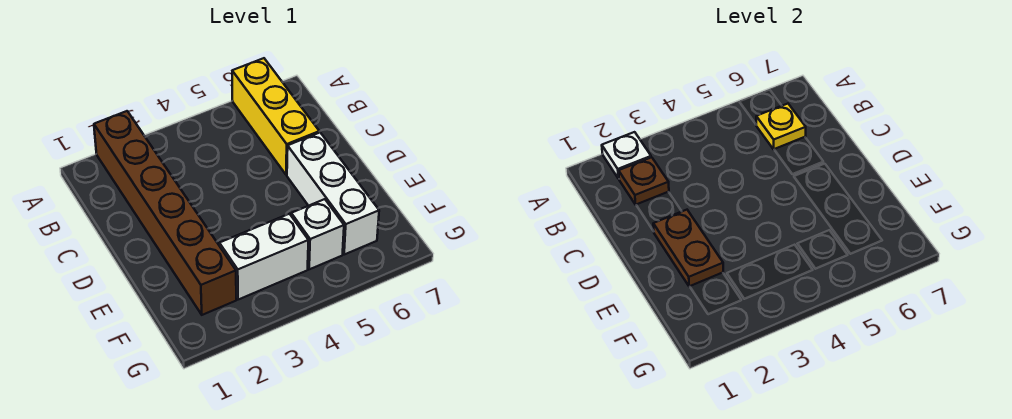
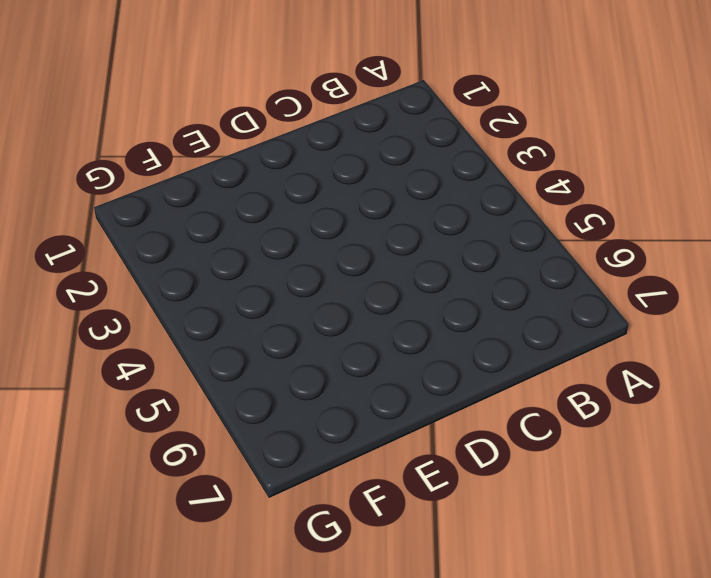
none -> brown 1x6 brick [94,111,236,315]
none -> yellow 1x3 brick [232,58,319,175]

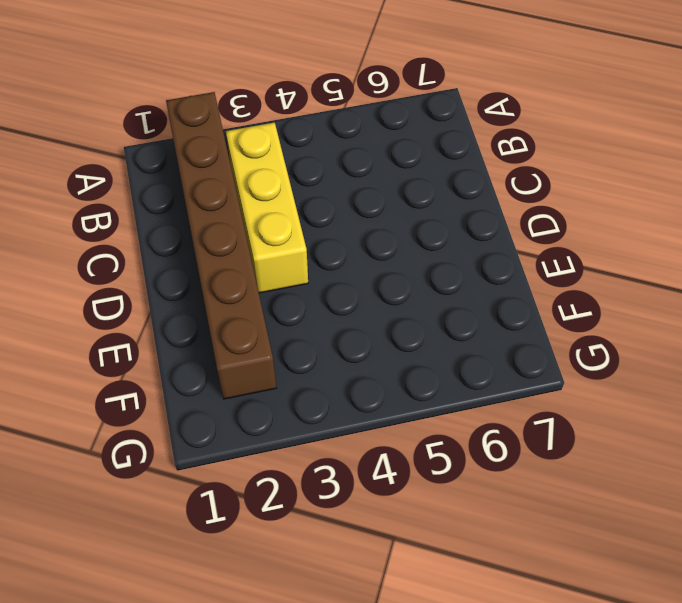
yellow 1x3 brick [226,122,308,293] -> yellow 1x3 brick moved to [232,58,319,175]
none -> white 1x3 brick [287,133,379,255]
none -> white 1x2 brick [219,214,308,300]

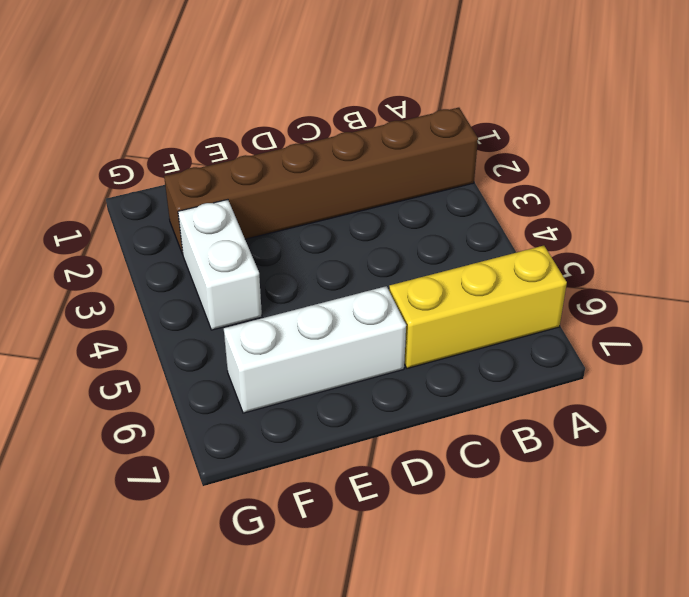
none -> white 1x1 brick [291,199,344,269]
none -> white 1x1 plate [602,132,651,179]

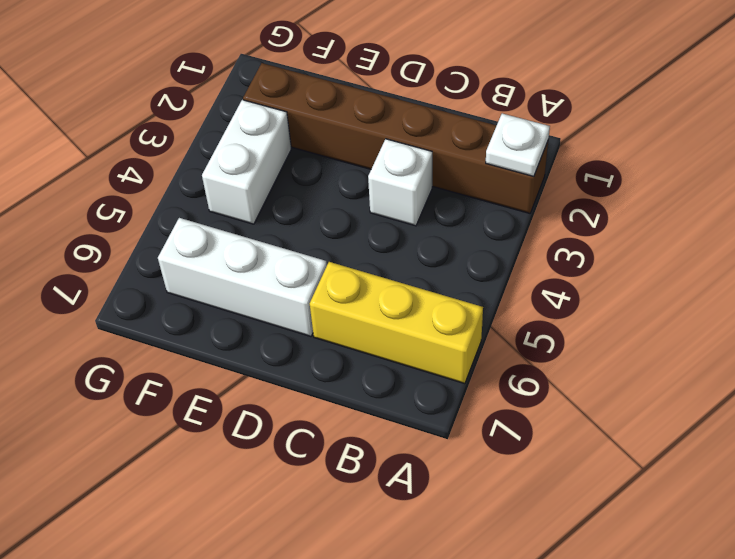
white 1x1 brick [368,139,432,226] -> white 1x1 brick moved to [291,199,344,269]
none -> brown 1x1 plate [619,157,669,205]
none -> yellow 1x1 plate [756,104,806,149]

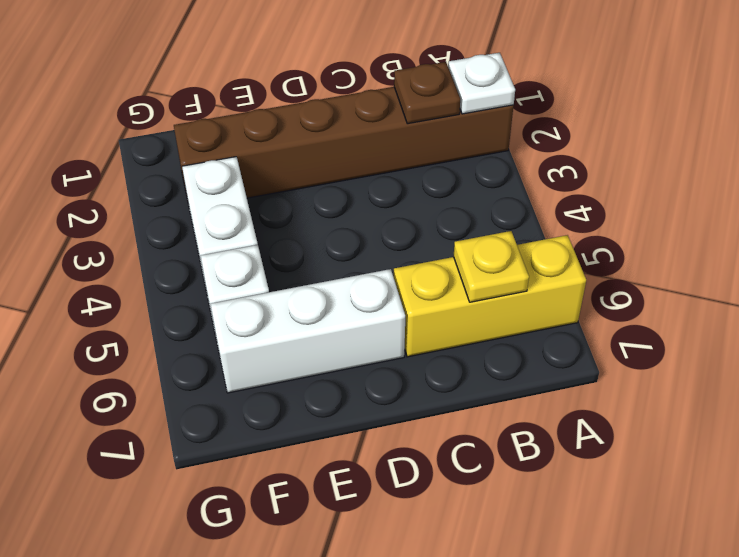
none -> brown 1x2 plate [653,210,723,287]

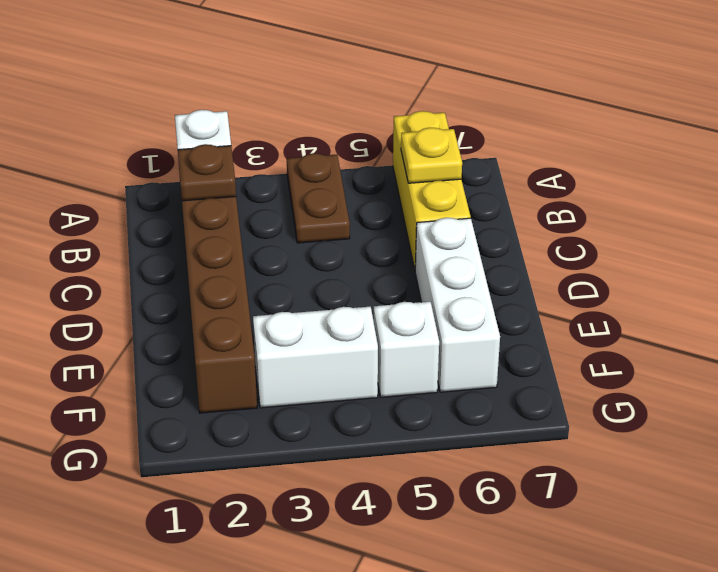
brown 1x2 plate [287,153,350,243] -> brown 1x2 plate moved to [653,210,723,287]

